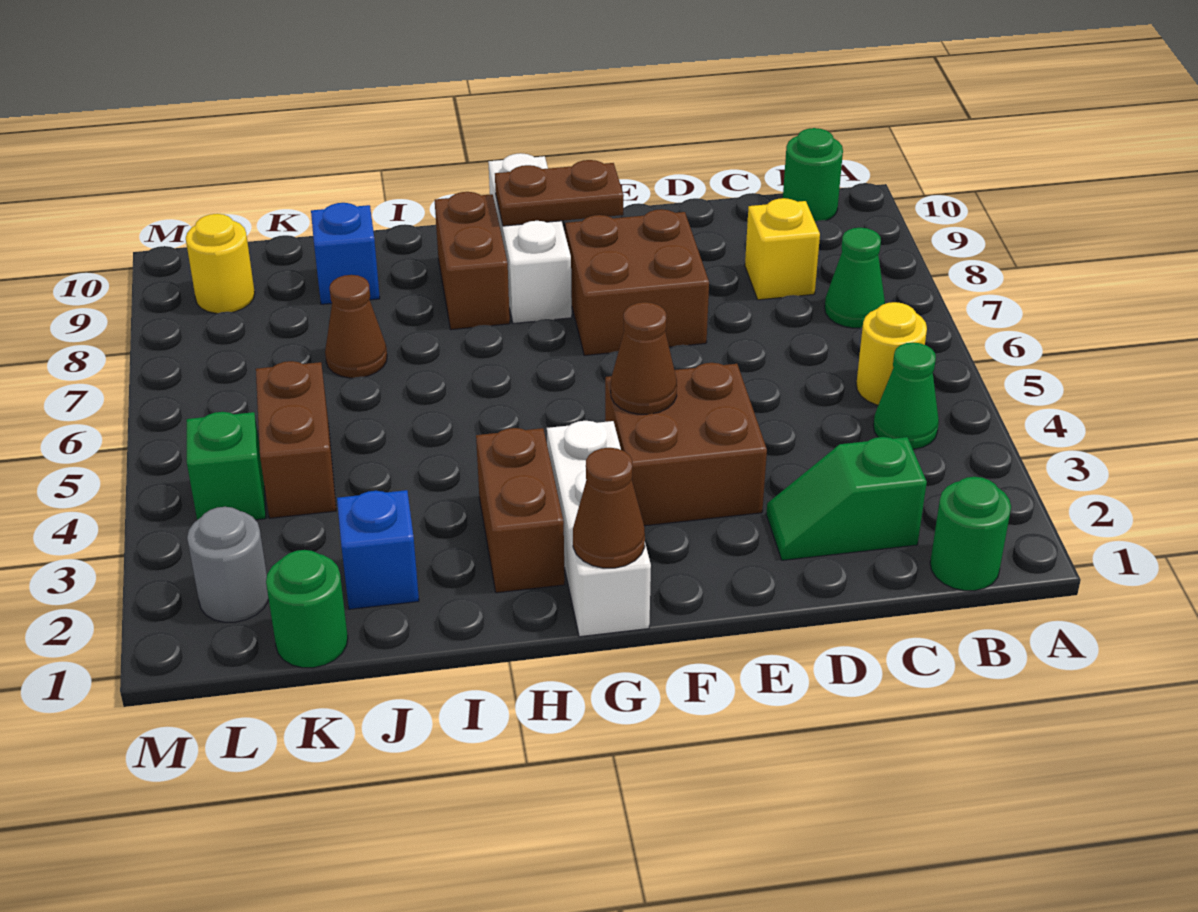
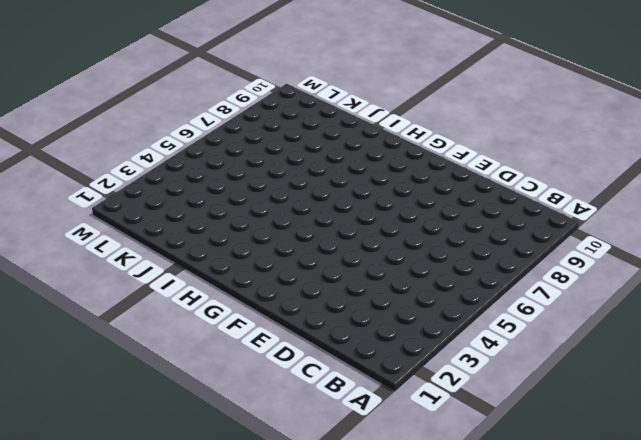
none -> green 1x1 round brick [930,477,1011,591]
none -> green 1x1 cone [873,342,939,449]
none -> yellow 1x1 round brick [856,302,927,405]

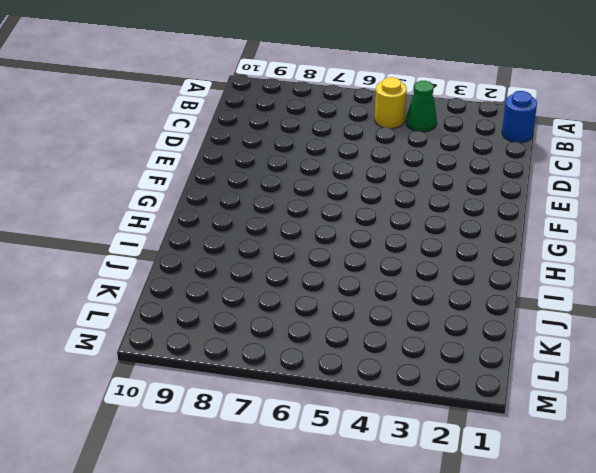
blue 1x1 round brick [502,91,537,143] -> green 1x1 round brick [930,477,1011,591]
none -> green 1x1 cone [825,228,885,328]
none -> green 1x1 round brick [783,128,843,221]
none -> green 1x2 slope [766,437,927,560]

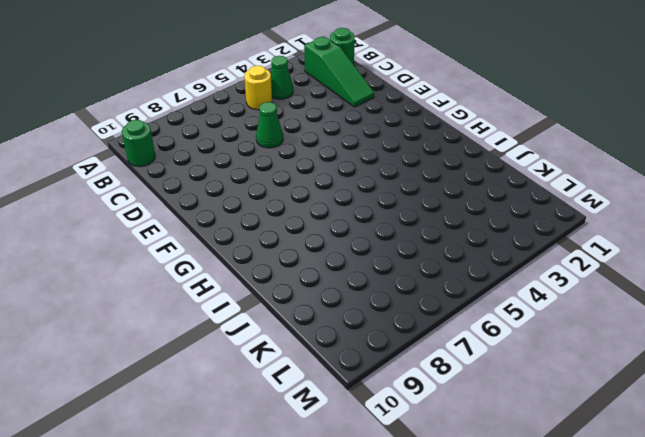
green 1x3 slope [304,36,374,107] -> green 1x2 slope [766,437,927,560]
green 1x1 cone [256,102,283,148] -> green 1x1 cone moved to [825,228,885,328]
none -> yellow 1x1 brick [745,198,820,300]
none -> brown 2x2 brick [605,363,767,526]
none -> brown 2x2 brick [565,209,709,355]

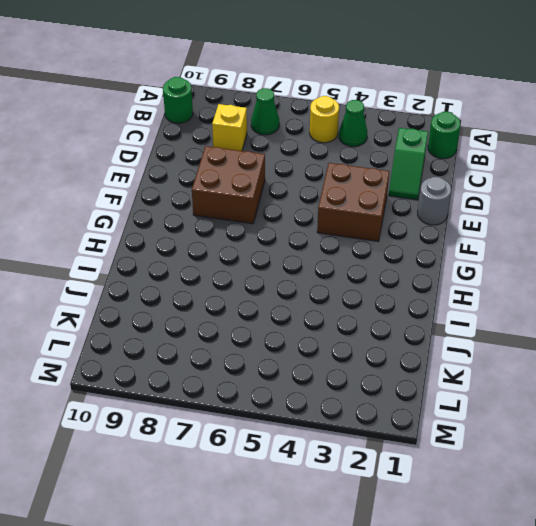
grey 1x1 round brick [418,177,451,225] -> grey 1x1 round brick moved to [187,507,269,622]
none -> white 1x3 brick [547,421,651,637]
none -> white 1x3 brick [489,153,572,324]
none -> brown 1x2 brick [476,428,565,593]

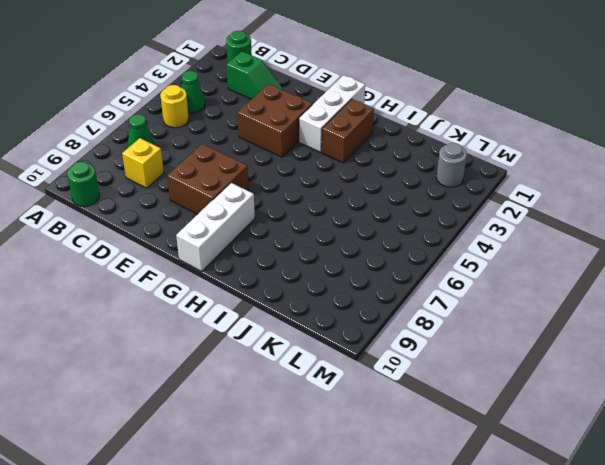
none -> brown 1x2 brick [435,192,510,330]
none -> blue 1x1 brick [337,490,419,609]
none -> brown 1x1 cone [325,275,387,378]

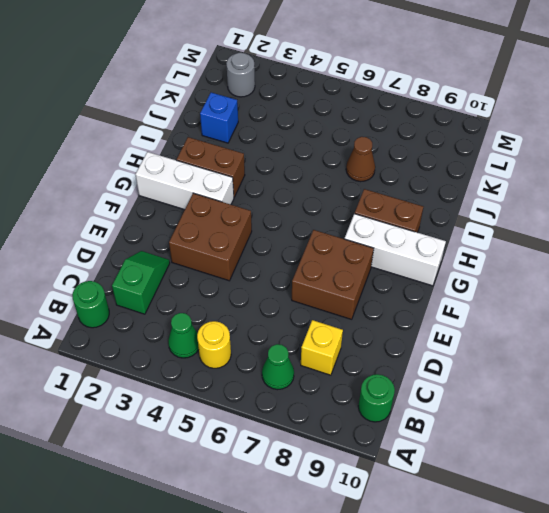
none -> blue 1x1 brick [311,203,380,304]
none -> green 1x1 round brick [266,550,348,668]
none -> brown 1x2 brick [256,361,336,518]

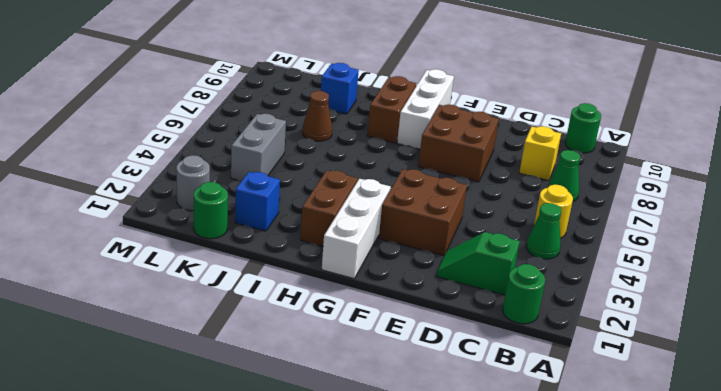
grey 1x2 brick [231,114,286,180] -> brown 1x2 brick [256,361,336,518]
none -> green 1x1 brick [187,412,266,520]
none -> yellow 1x1 round brick [186,214,255,313]
none -> brown 1x1 cone [611,302,677,414]

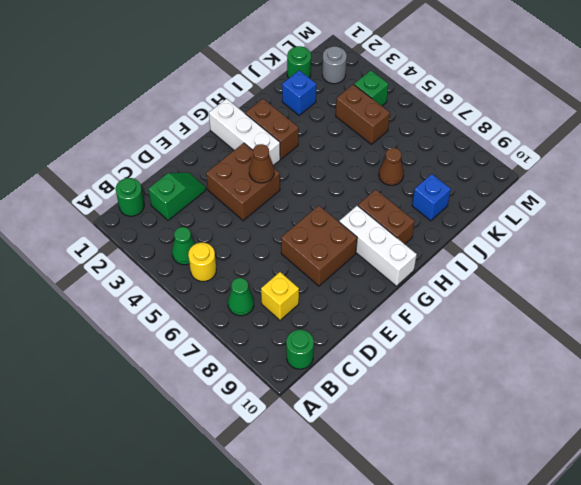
none -> yellow 1x1 round brick [186,214,255,313]
none -> brown 1x2 plate [495,160,624,226]
none -> brown 1x1 cone [573,448,645,568]

